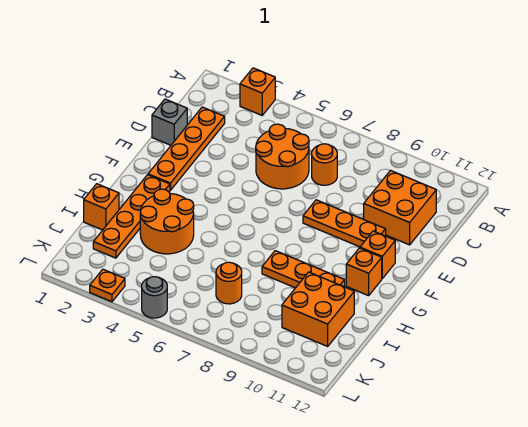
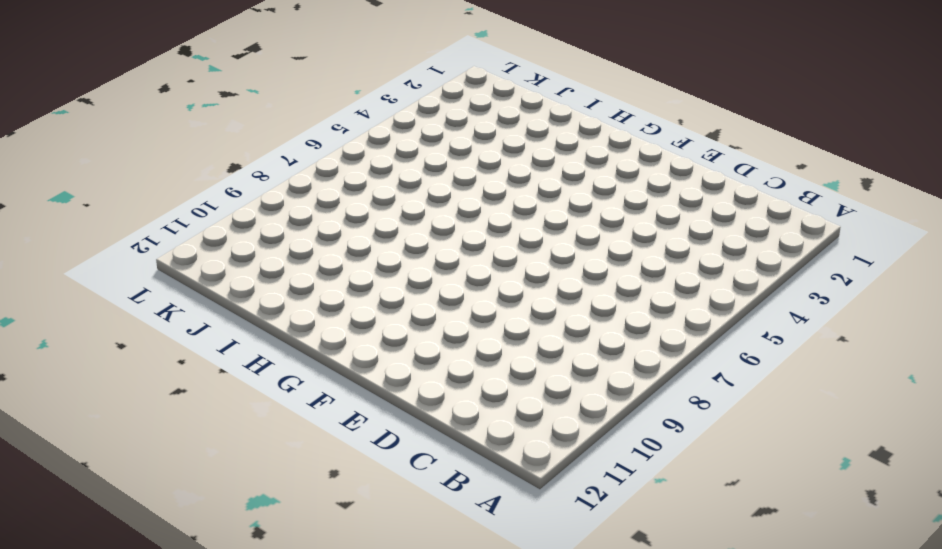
none -> orange 1x1 brick [240,68,275,115]
none -> orange 1x4 plate [148,107,225,190]
none -> orange 2x2 round brick [256,124,309,189]

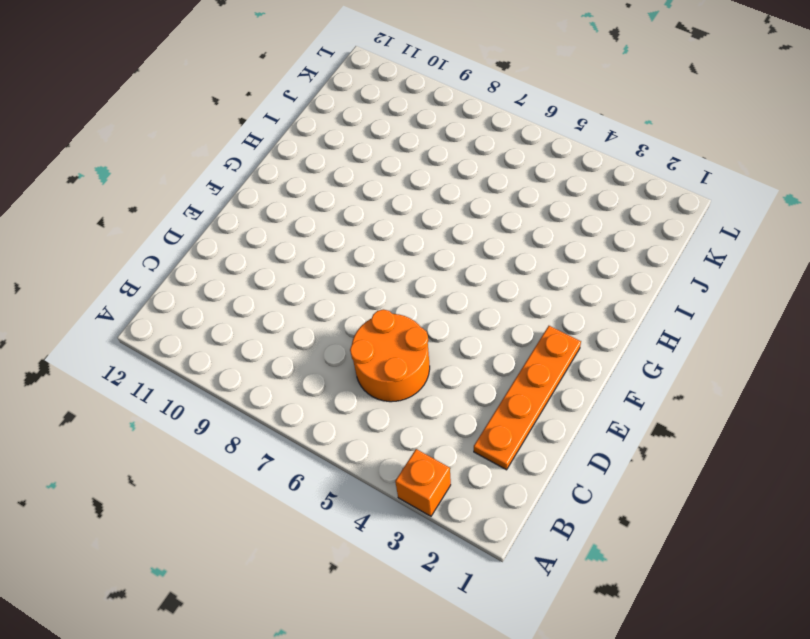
none -> orange 1x1 round brick [312,144,337,185]
none -> orange 2x2 brick [364,171,436,245]
none -> grey 1x1 brick [152,99,187,145]

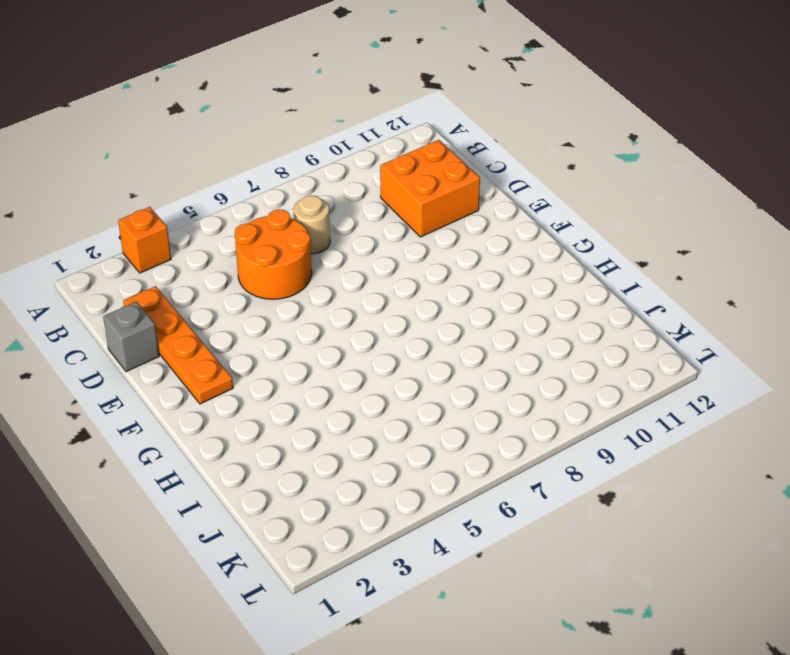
tan 1x1 round brick [293,195,330,254] -> orange 1x1 round brick [312,144,337,185]
none -> orange 1x3 plate [303,200,386,247]
none -> orange 1x1 brick [360,231,395,278]
none -> orange 1x4 plate [93,175,170,258]

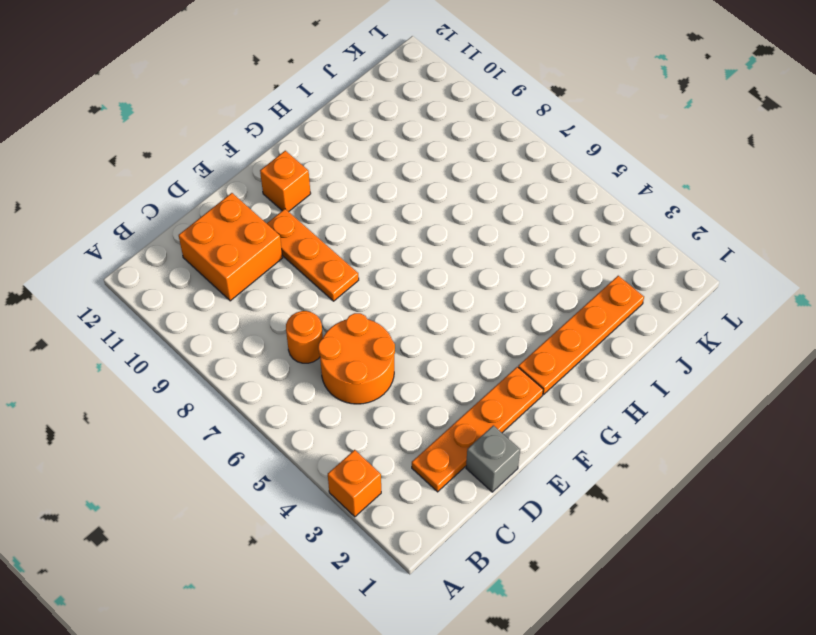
none -> orange 1x1 brick [346,248,382,296]
none -> orange 2x2 round brick [140,189,194,254]
none -> orange 1x3 plate [262,251,345,288]

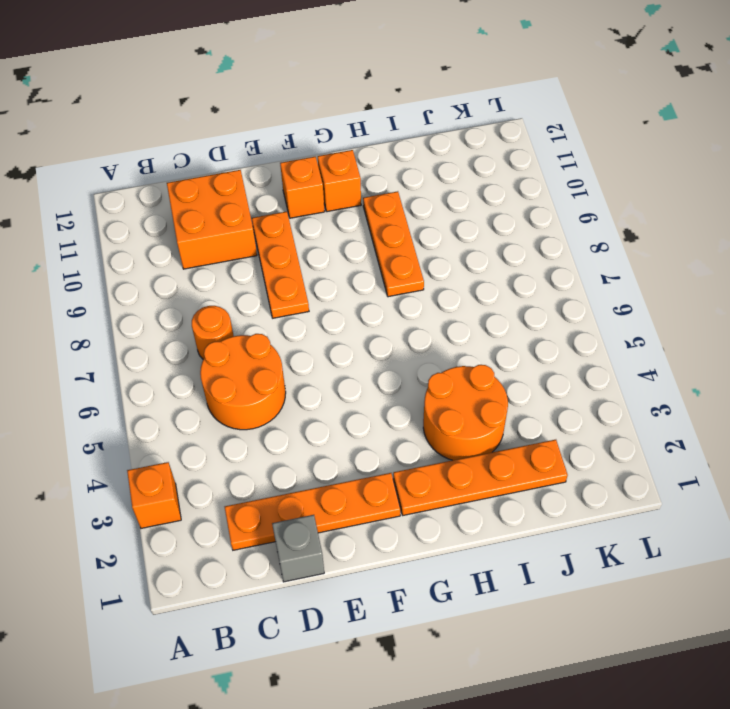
none -> orange 1x1 brick [84,184,119,230]
none -> orange 2x2 brick [282,272,354,346]
none -> orange 1x1 round brick [216,262,242,304]

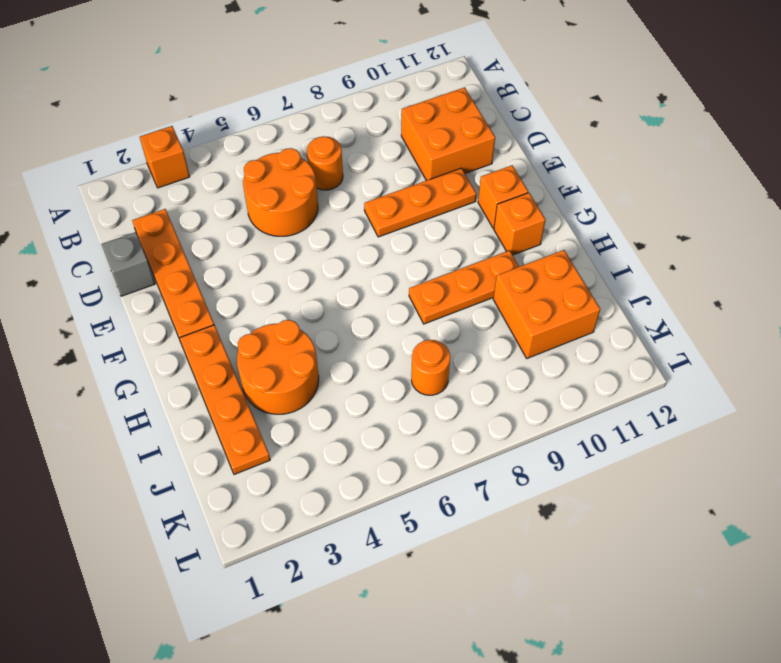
none -> orange 1x1 brick [84,184,119,230]
none -> orange 1x1 plate [90,269,125,302]
none -> grey 1x1 round brick [142,277,167,318]

